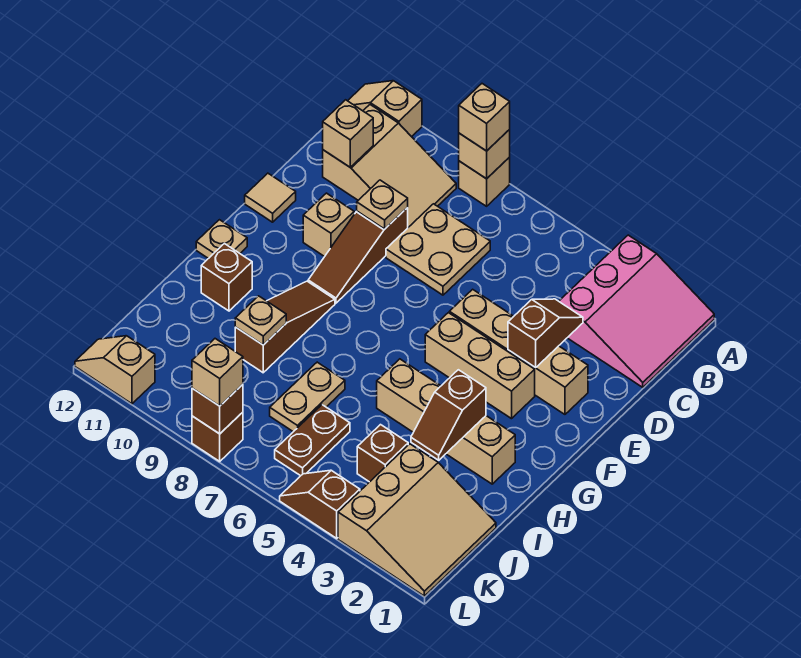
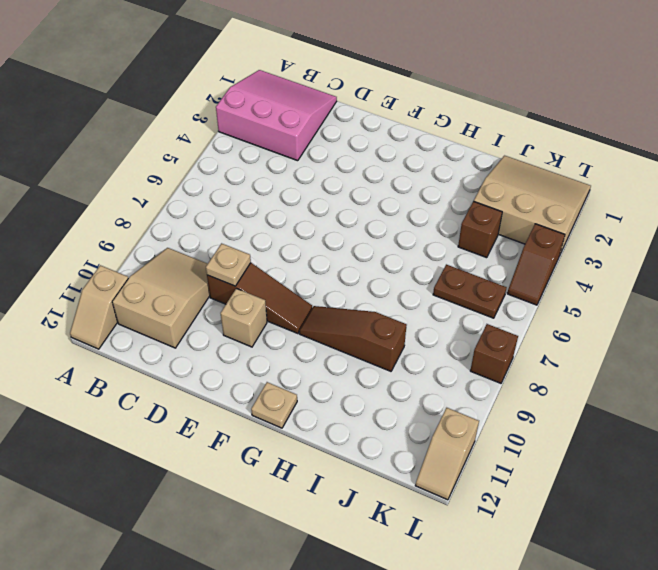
none -> tan 1x1 brick [459,157,510,206]
none -> tan 2x2 plate [386,204,490,295]
none -> tan 1x4 brick [449,289,588,414]
none -> tan 1x1 tile [245,173,296,222]

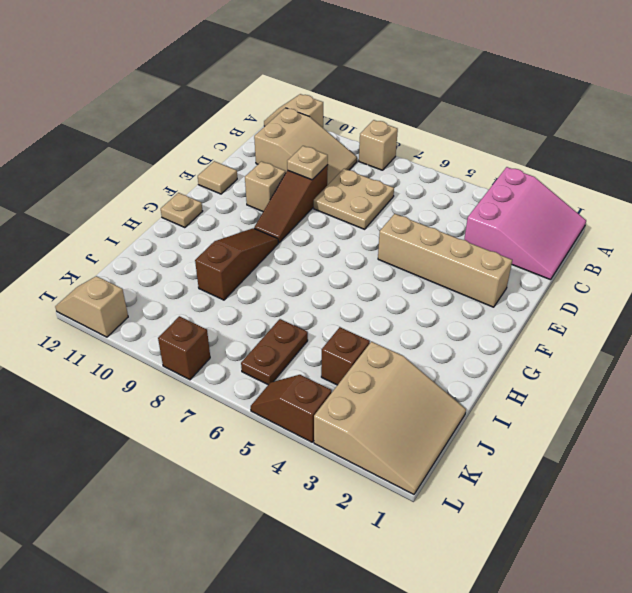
none -> tan 1x3 brick [425,313,535,419]
none -> tan 1x4 brick [377,359,515,484]
none -> brown 1x1 brick [201,243,252,311]
none -> tan 1x2 plate [270,362,345,432]

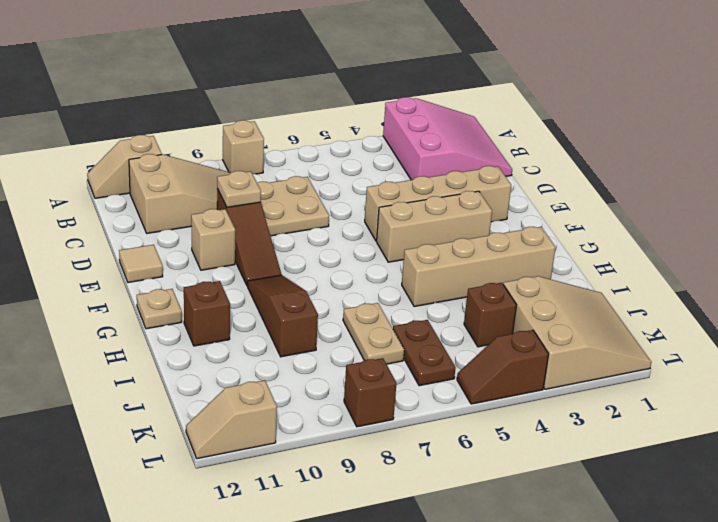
none -> tan 1x1 brick [459,130,510,179]
none -> tan 1x1 brick [323,100,373,167]
none -> brown 1x2 slope [508,299,583,368]
none -> brown 1x2 slope [411,370,486,460]

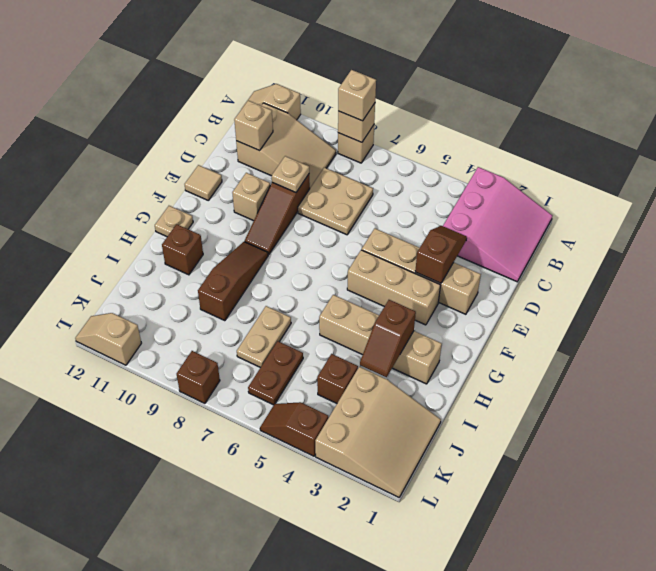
none -> tan 1x1 plate [235,296,286,345]
none -> brown 1x1 brick [192,384,243,434]
none -> tan 1x1 brick [192,339,243,406]

